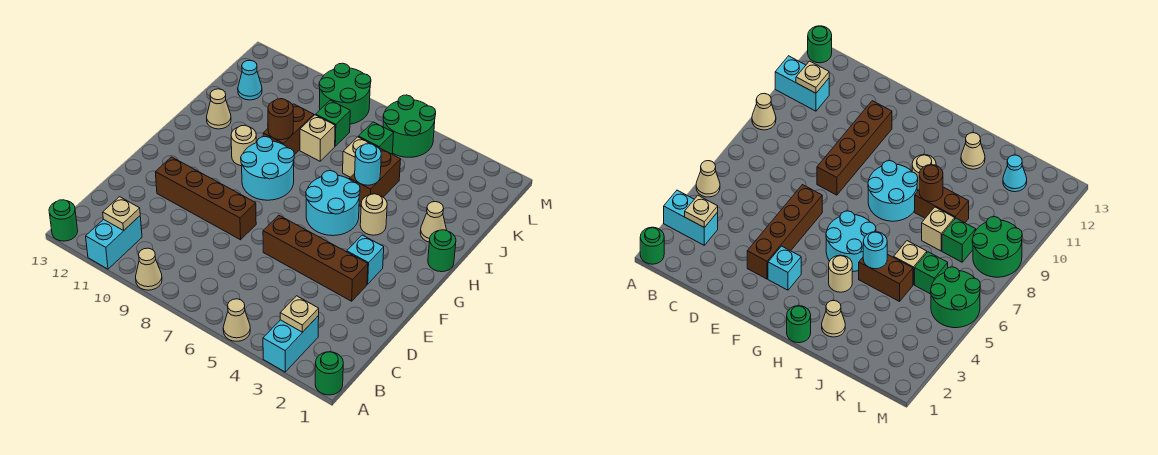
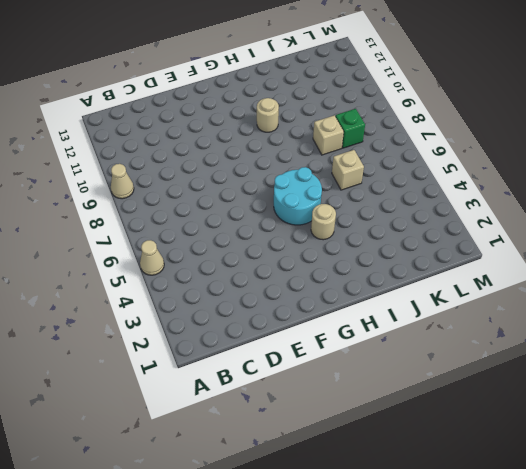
none -> green 1x1 round brick [315,352,343,395]
none -> cyan 1x2 brick [263,316,319,372]
none -> cyan 1x2 brick [86,216,142,269]

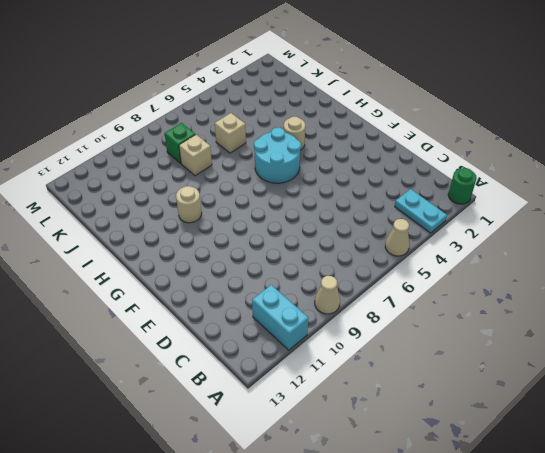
cyan 1x2 plate [395,189,447,233] -> cyan 1x2 brick [263,316,319,372]
none -> green 1x1 round brick [49,200,78,241]
none -> brown 1x4 brick [263,215,368,301]
none -> brown 1x4 brick [155,157,256,240]

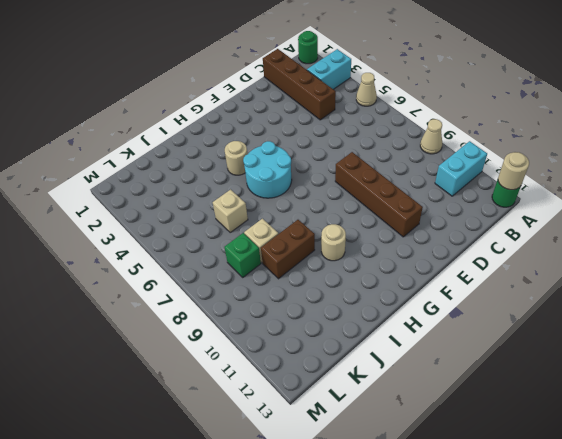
tan 1x1 round brick [498,152,529,190] -> none
brown 1x4 brick [263,49,336,120] -> brown 1x4 brick moved to [263,215,368,301]
none -> cyan 1x1 brick [347,235,384,284]
none -> cyan 2x2 round brick [241,137,294,200]
none -> green 1x1 round brick [428,230,456,272]

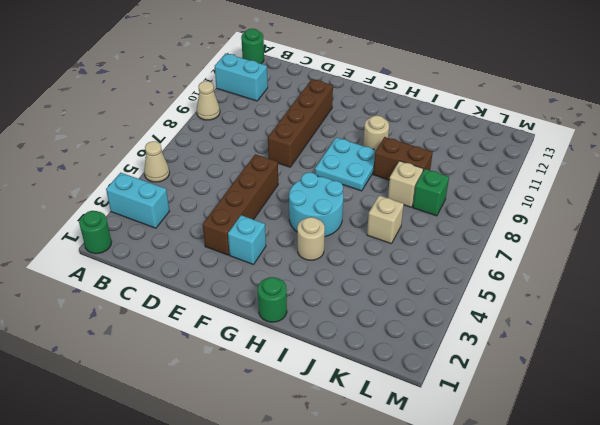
cyan 2x2 plate [315,138,376,191] -> cyan 2x2 round brick [241,137,294,200]
none -> tan 1x1 cone [420,202,446,242]
none -> brown 1x2 brick [350,148,401,206]
none -> tan 1x1 cone [207,89,231,129]

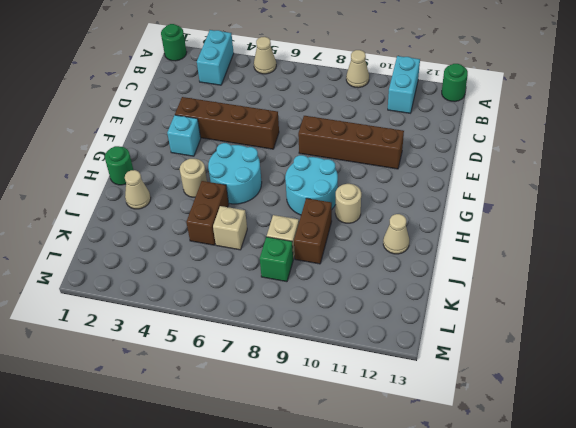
none -> green 1x1 brick [359,122,394,154]
none -> cyan 1x1 cone [238,60,262,100]
none -> green 2x2 round brick [383,95,436,157]

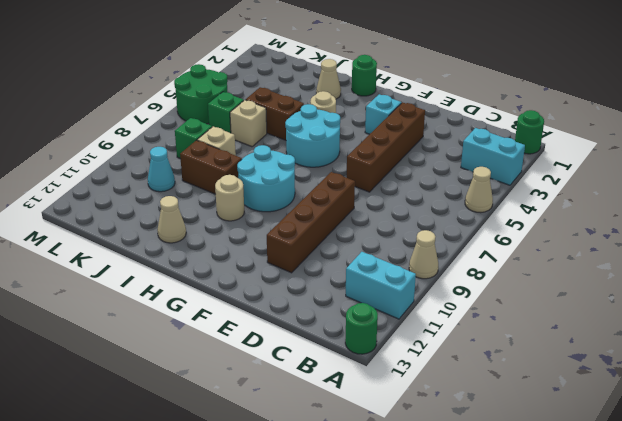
cyan 1x1 cone [148,147,175,192] -> cyan 1x1 cone moved to [238,60,262,100]
none -> green 2x2 round brick [319,63,371,124]
none -> tan 1x1 plate [280,296,319,332]
none -> tan 1x1 plate [103,197,140,231]

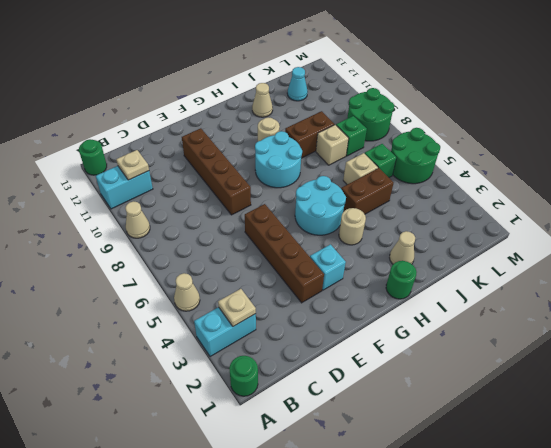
none -> cyan 1x1 round brick [355,144,381,185]
none -> brown 1x1 round brick [268,99,293,140]

